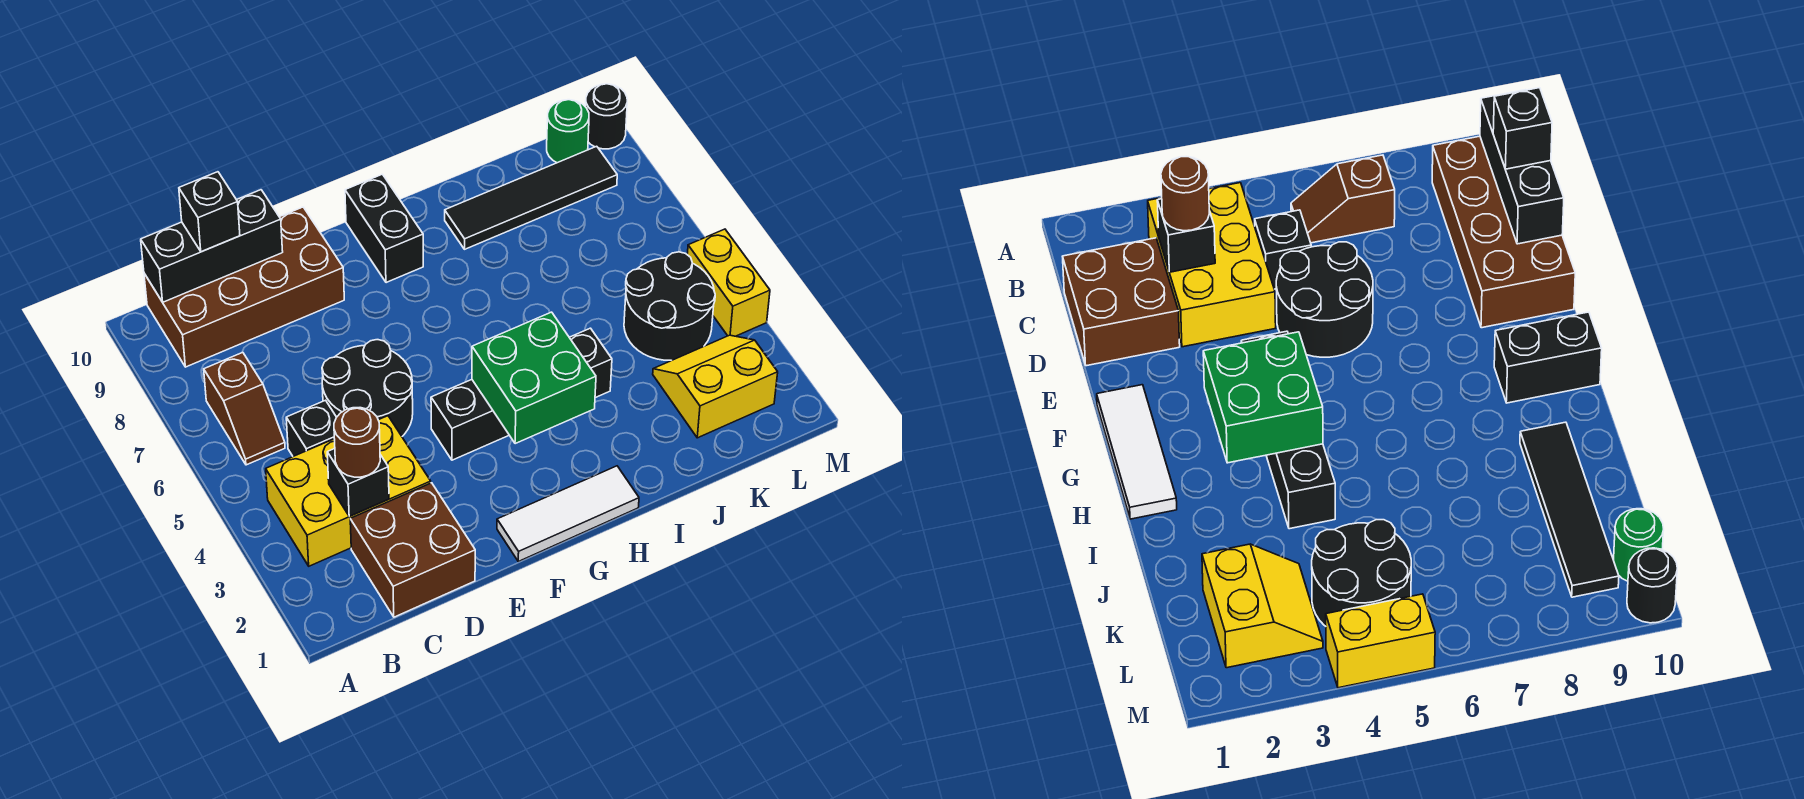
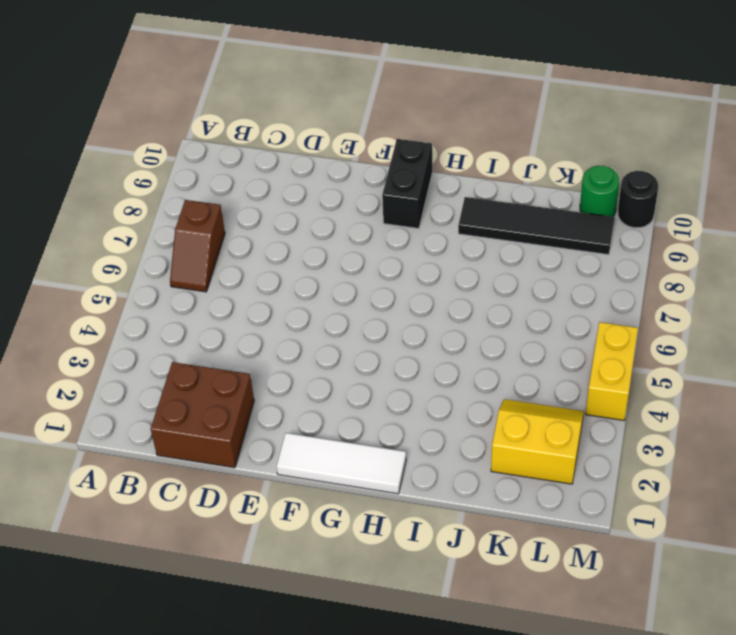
none -> yellow 2x3 brick [266,416,431,566]
none -> brown 2x4 brick [144,207,344,367]
none -> black 1x1 brick [286,400,337,456]

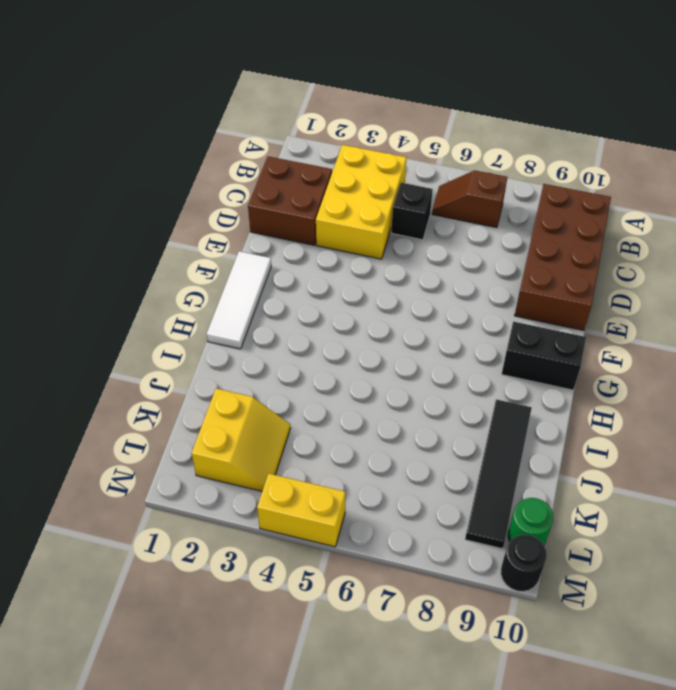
none -> black 2x2 round brick [322,340,413,436]
none -> black 1x4 brick [431,328,612,460]
none -> black 2x2 round brick [624,252,715,360]

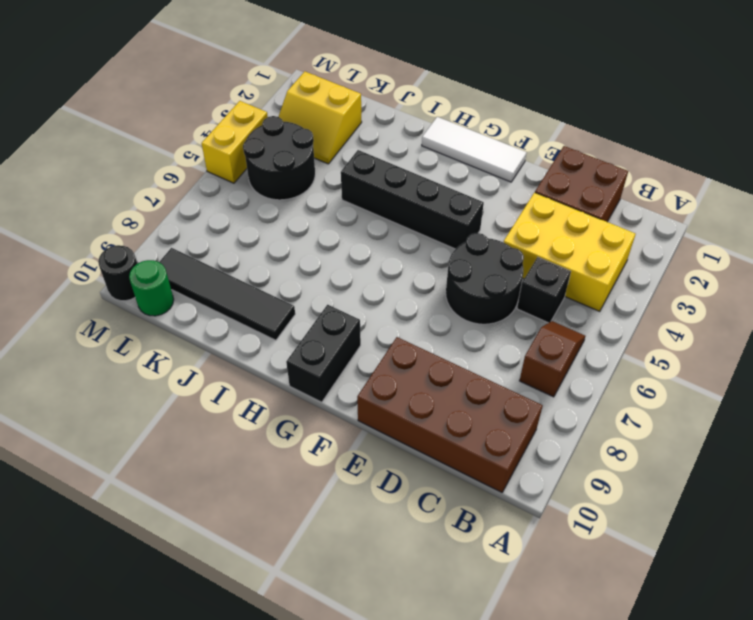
none -> black 1x3 brick [141,190,283,302]
none -> black 1x1 brick [327,449,389,516]
none -> green 2x2 brick [472,312,596,444]

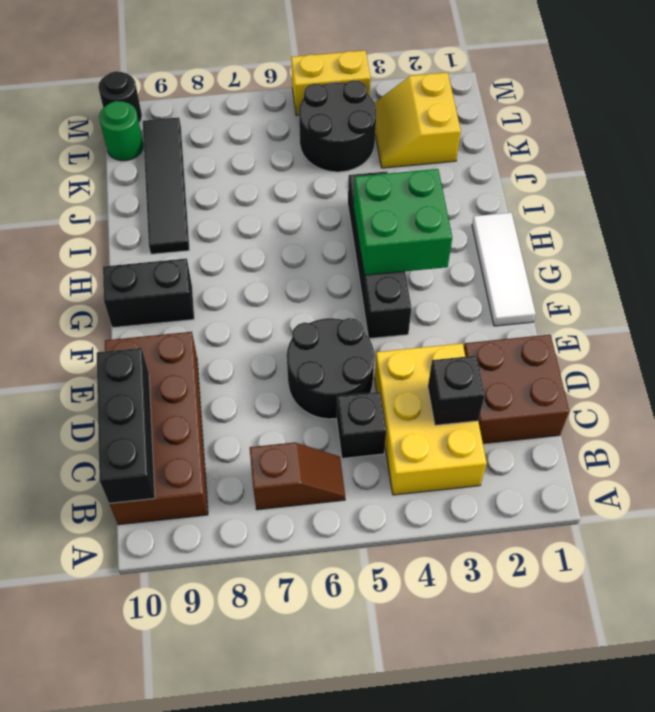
none -> brown 1x1 round brick [334,408,380,477]
none -> black 1x1 brick [179,172,240,252]

